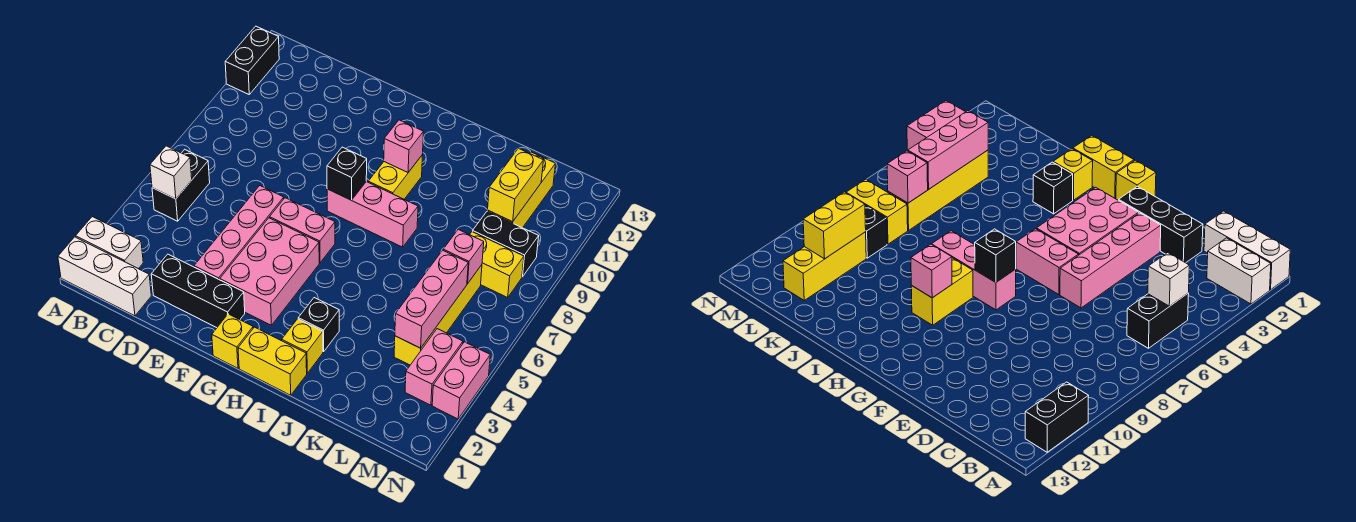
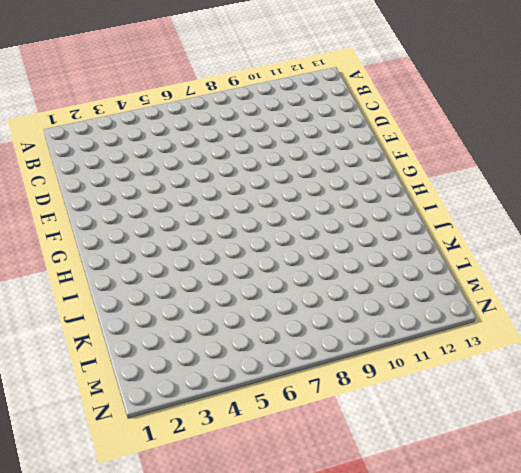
none -> white 1x3 brick [58,237,151,316]
none -> white 1x2 brick [76,217,143,269]
none -> black 1x2 brick [225,26,279,94]

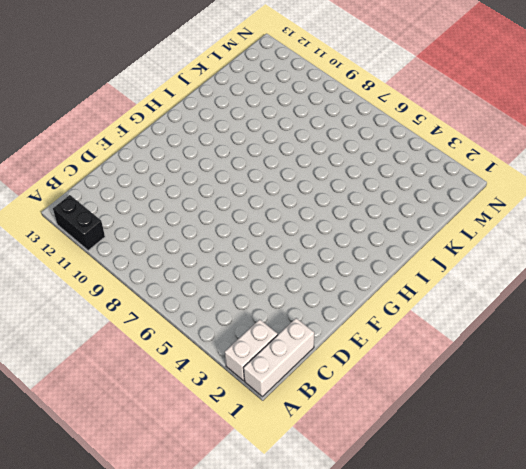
none -> black 1x2 brick [152,149,210,221]
none -> black 1x3 brick [151,254,245,328]
none -> pink 1x4 brick [194,186,284,280]

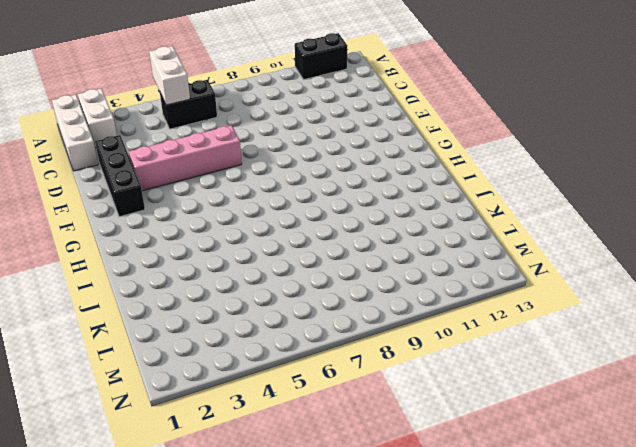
white 1x2 brick [149,46,190,105] -> white 1x1 brick [150,146,192,199]
none -> pink 2x3 brick [220,218,319,325]
none -> pink 1x2 brick [270,198,335,263]
none -> yellow 1x1 brick [212,314,253,368]

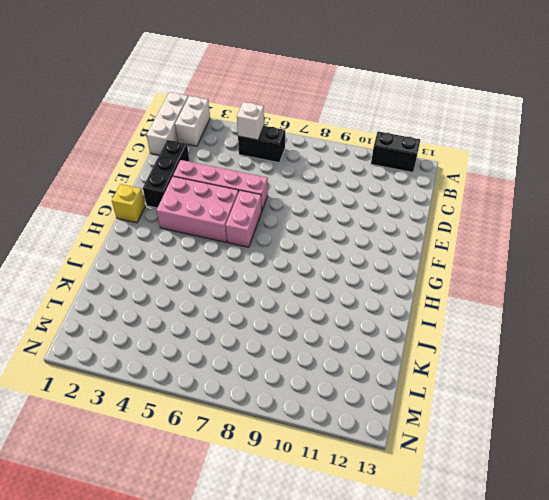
none -> pink 1x3 brick [327,182,418,247]
none -> yellow 1x2 brick [238,327,307,395]
none -> yellow 1x2 brick [368,155,423,199]

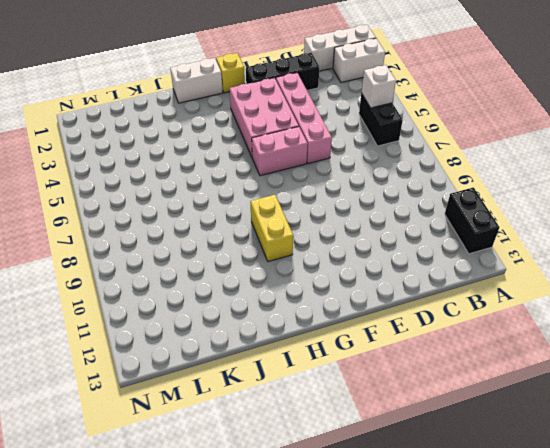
white 1x2 brick [170,58,223,103] -> yellow 1x2 brick [238,327,307,395]
none -> pink 1x3 brick [327,182,418,247]
none -> yellow 1x1 brick [282,319,323,373]
none -> black 1x1 brick [298,298,339,352]

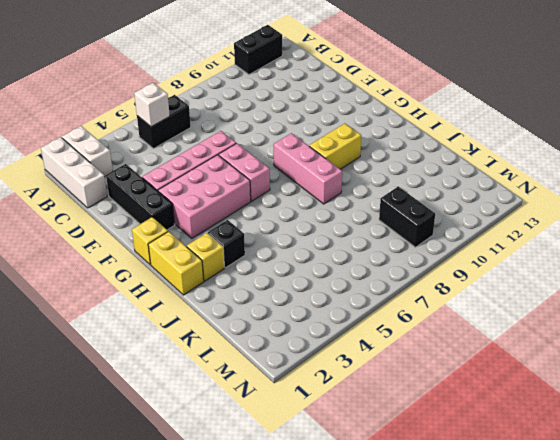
none -> yellow 1x4 brick [394,265,482,365]
none -> yellow 1x2 brick [470,232,524,298]
none -> yellow 1x3 brick [488,152,555,228]

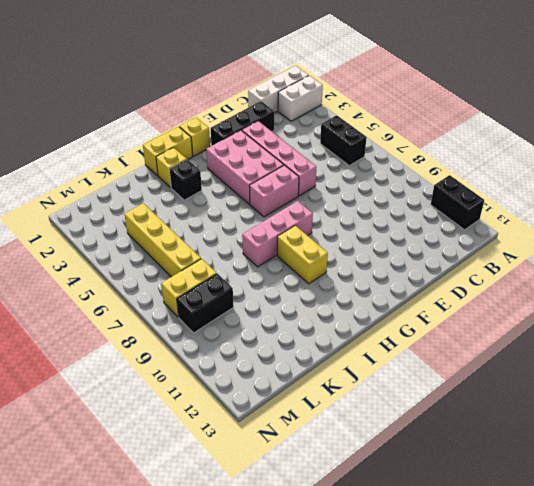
none -> yellow 1x3 brick [488,152,555,228]
none -> pink 1x2 brick [405,329,463,405]
none -> pink 1x2 brick [432,342,490,419]

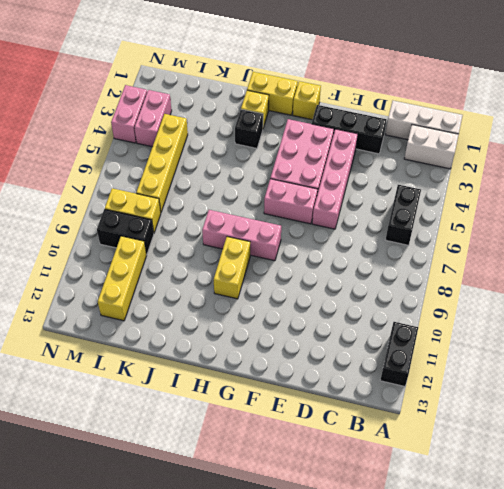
none -> white 1x1 brick [150,146,192,199]
none -> black 1x1 brick [327,147,367,200]
none -> pink 1x1 brick [384,120,423,172]

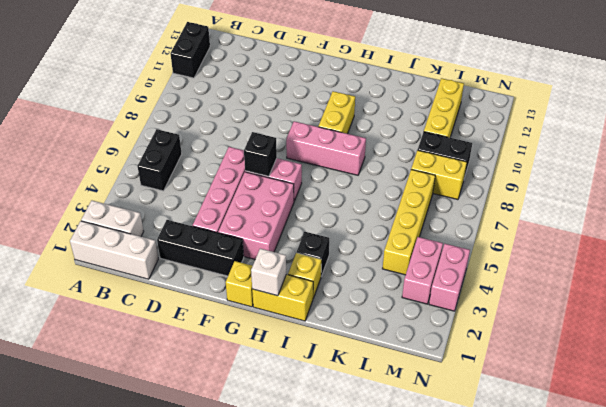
black 1x1 brick [244,132,277,176] -> black 1x1 brick moved to [327,147,367,200]
white 1x1 brick [251,249,286,296] -> white 1x1 brick moved to [150,146,192,199]
none -> pink 1x1 brick [384,120,423,172]
none -> pink 1x3 brick [395,250,468,348]
none -> pink 1x1 brick [443,229,484,284]

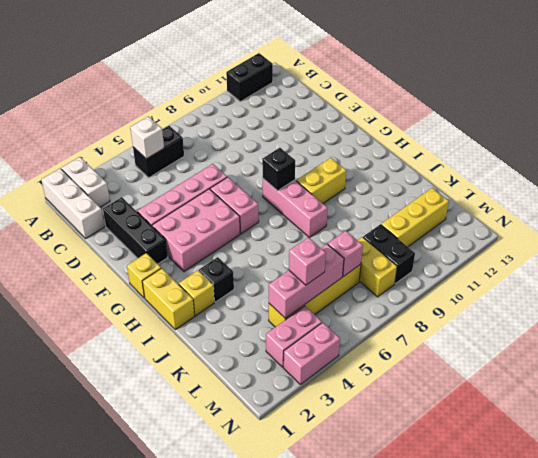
pink 1x1 brick [289,237,326,285] -> pink 1x1 brick moved to [384,120,423,172]
none -> yellow 1x2 brick [488,148,543,222]

